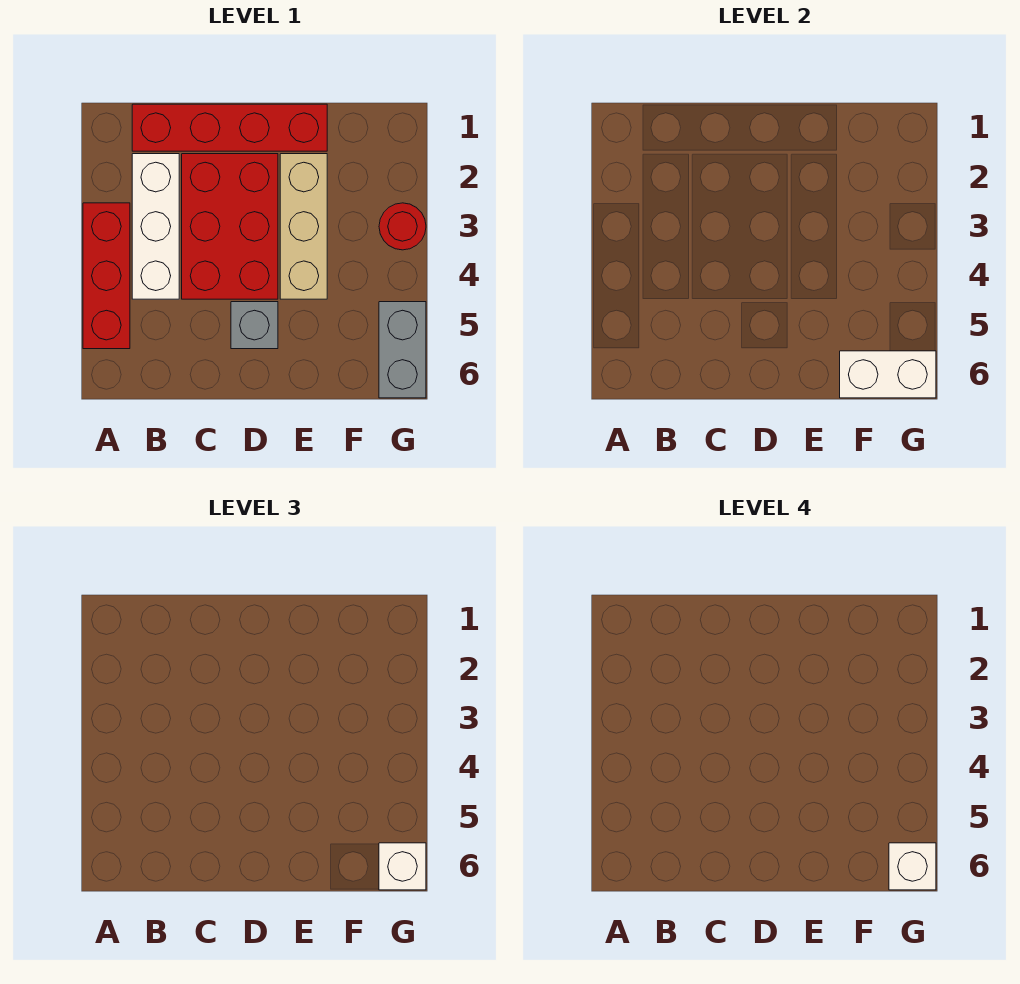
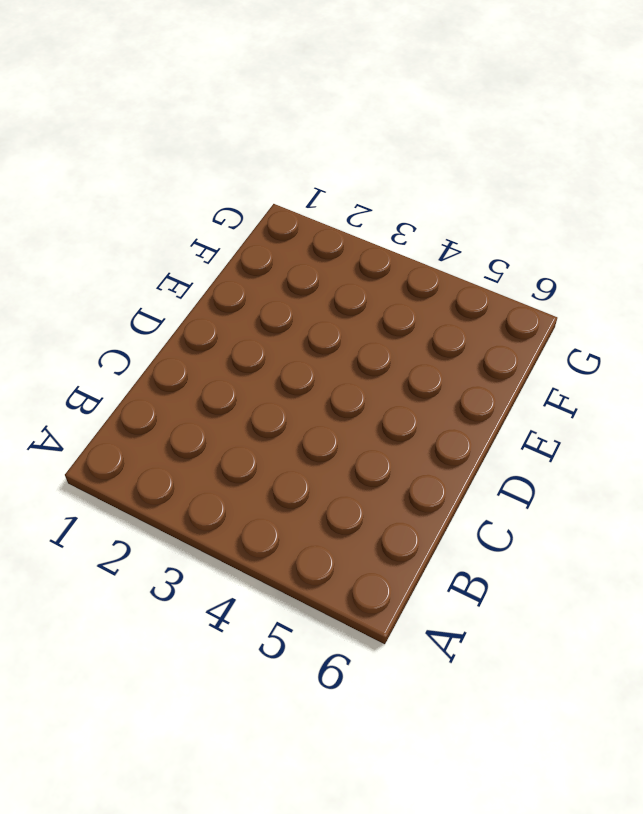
none -> red 1x3 brick [83,203,130,349]
none -> red 1x4 brick [132,104,327,151]

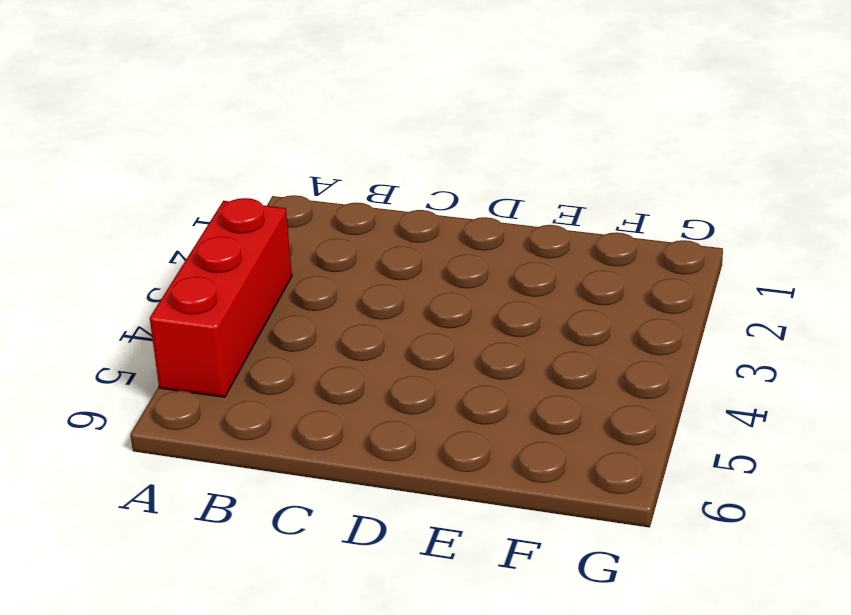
none -> red 1x4 brick [132,104,327,151]
none -> white 1x3 brick [132,154,179,299]

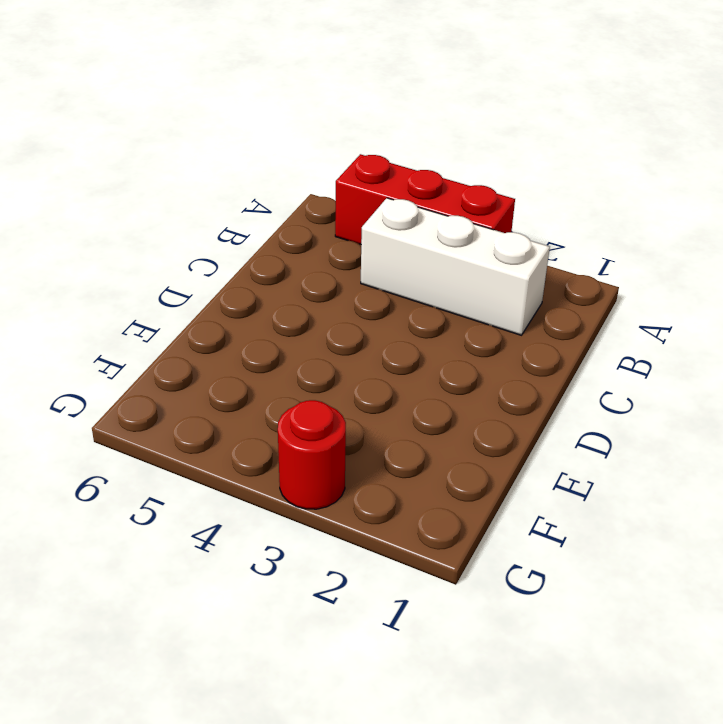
none -> red 1x4 brick [132,104,327,151]
none -> red 2x3 brick [182,154,278,299]

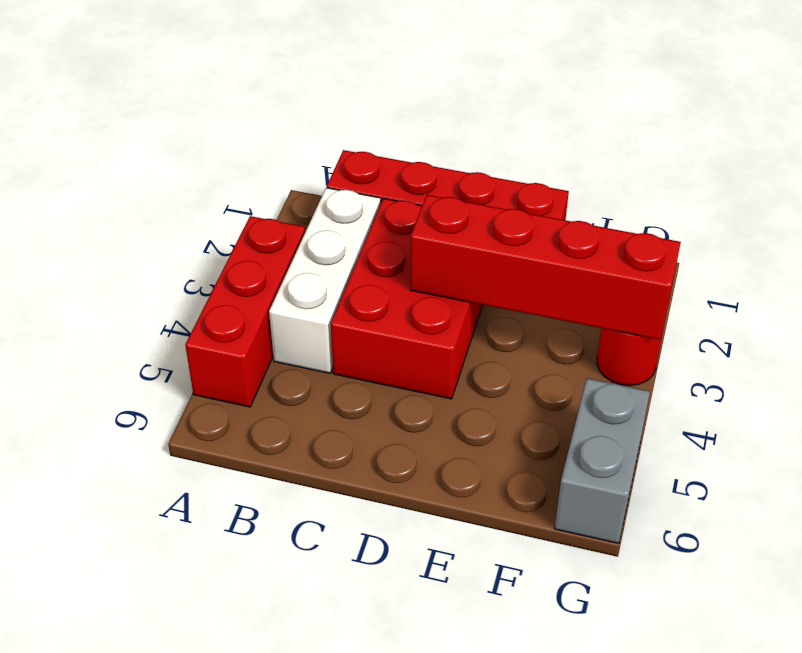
red 1x4 brick [410,195,681,340] -> none
none -> grey 1x1 brick [231,302,278,349]
none -> tan 1x3 brick [280,154,327,299]

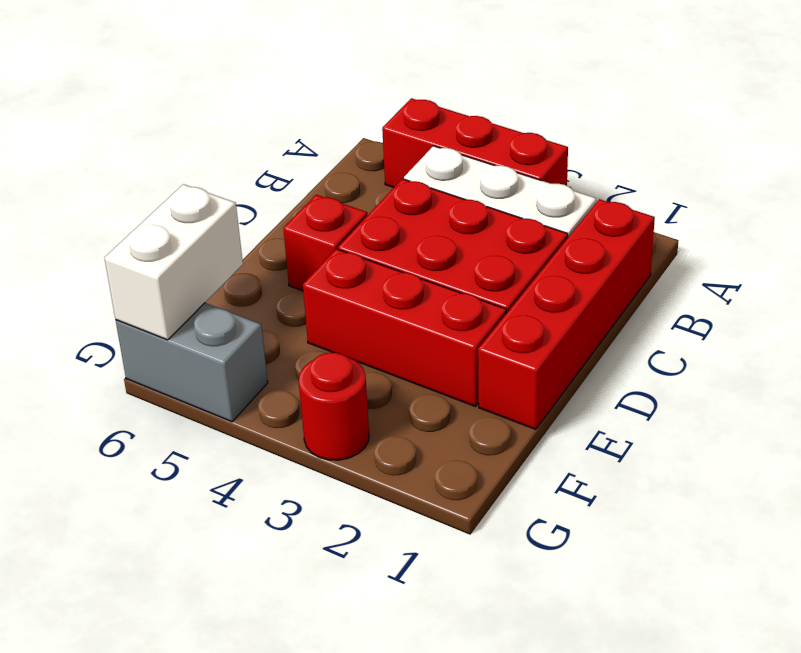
red 1x1 brick [283,195,368,291] -> grey 1x1 brick [231,302,278,349]
red 1x3 brick [303,249,506,407] -> tan 1x3 brick [280,154,327,299]
none -> white 1x1 brick [379,843,426,890]
none -> white 1x1 brick [889,843,936,890]

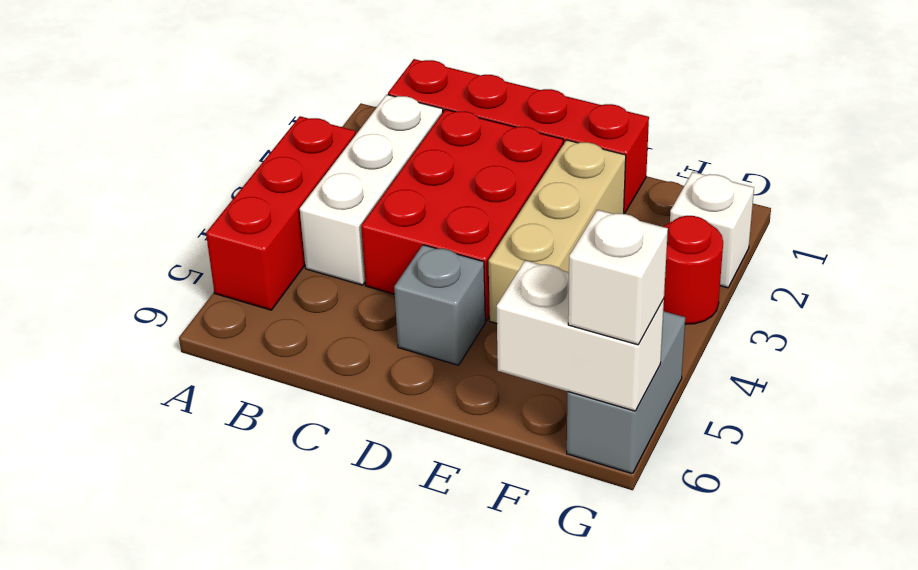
white 1x1 brick [670,172,754,288] -> white 1x1 brick moved to [889,843,936,890]

